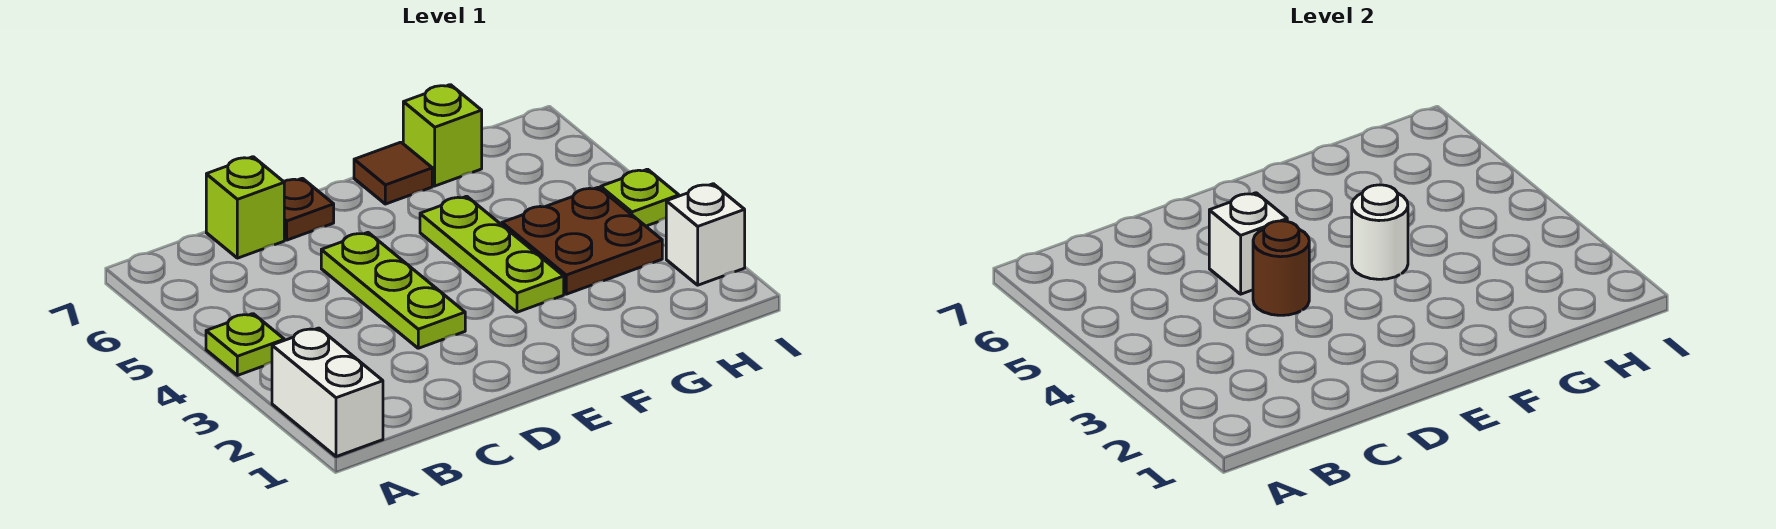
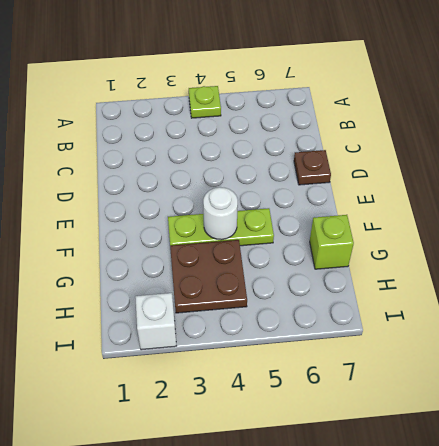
none -> white 1x2 brick [272,328,383,457]
none -> lime 1x1 brick [206,157,284,258]
none -> lime 1x3 plate [321,233,465,348]

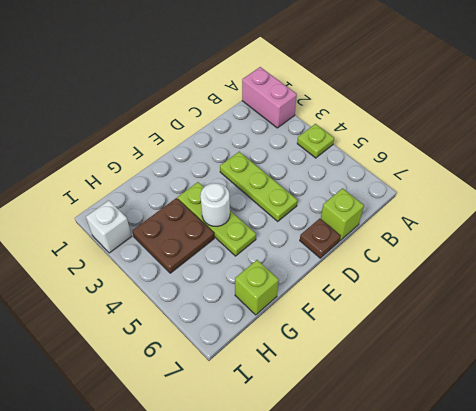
pink 1x2 brick [242,67,297,128] -> white 1x2 brick [272,328,383,457]
none -> brown 1x1 tile [354,142,432,204]
none -> lime 1x1 plate [601,169,679,226]
none -> brown 1x1 round brick [1253,221,1309,315]

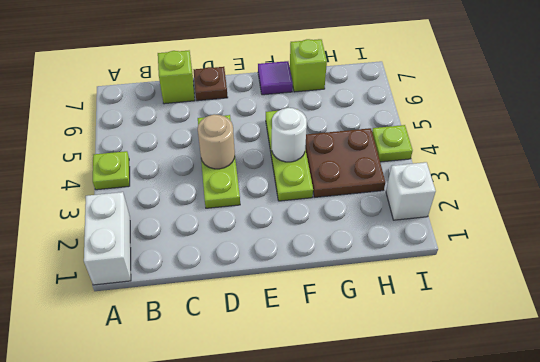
tan 1x1 round brick [198,114,235,169] -> brown 1x1 round brick [1253,221,1309,315]
purple 1x1 tile [258,61,293,95] -> brown 1x1 tile [354,142,432,204]
none -> white 1x1 brick [1209,193,1287,294]

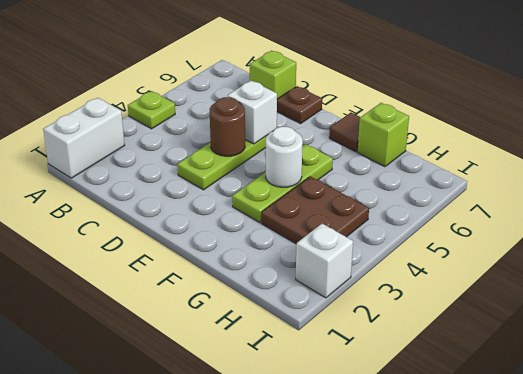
none -> lime 1x1 plate [601,169,679,226]

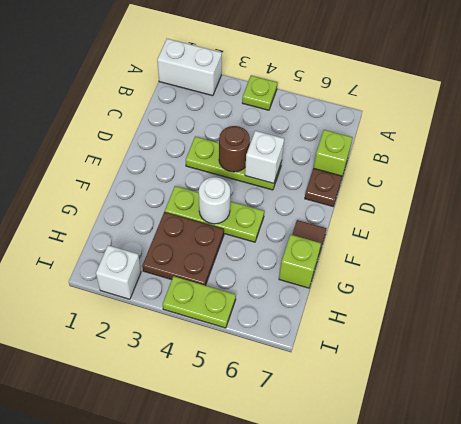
lime 1x2 plate [163,276,236,328] -> lime 1x1 plate [601,169,679,226]

